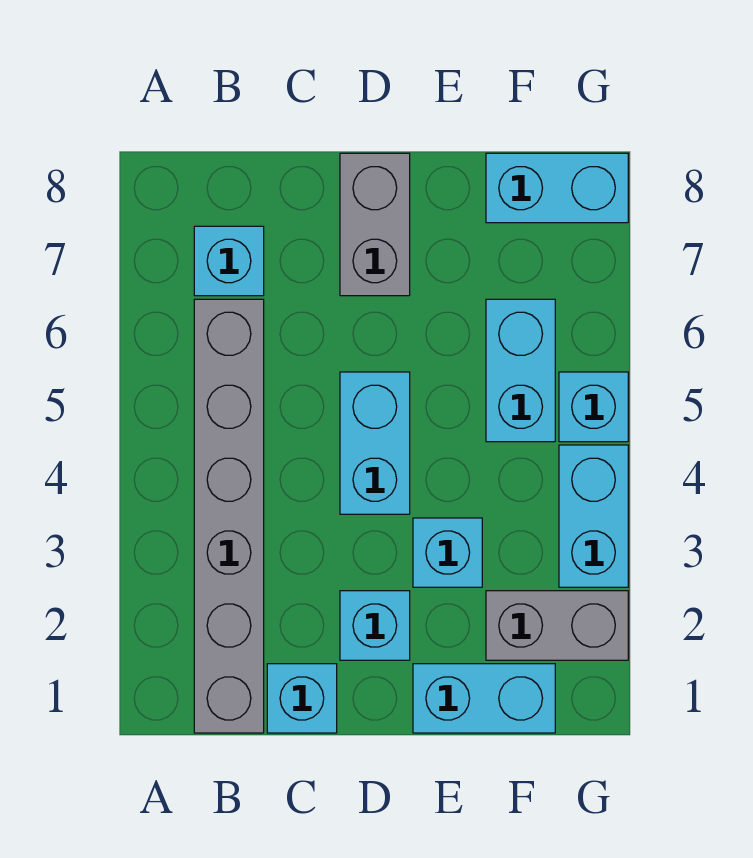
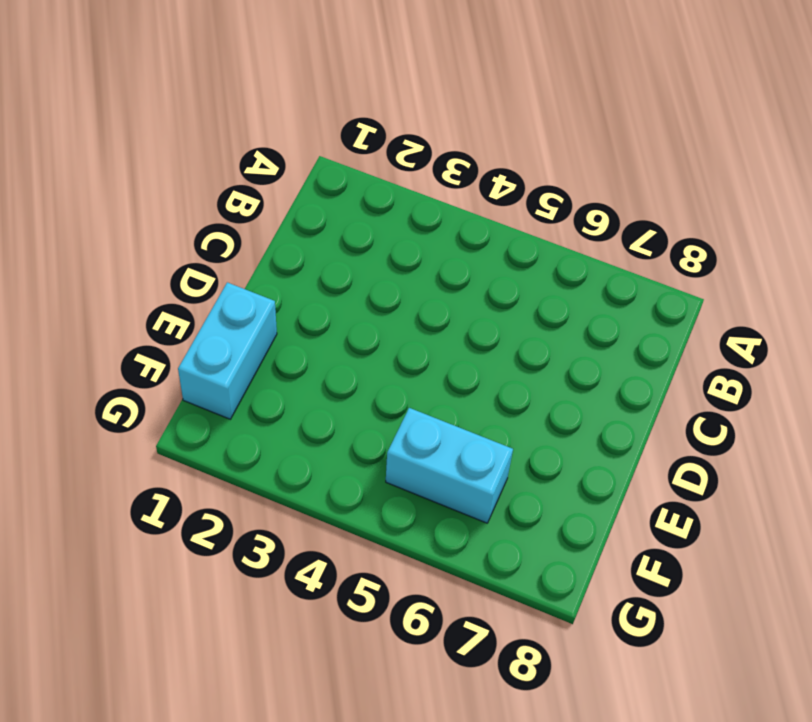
none -> grey 1x6 brick [194,299,264,733]
none -> cyan 1x1 brick [194,226,264,296]
none -> cyan 1x1 brick [267,664,337,733]

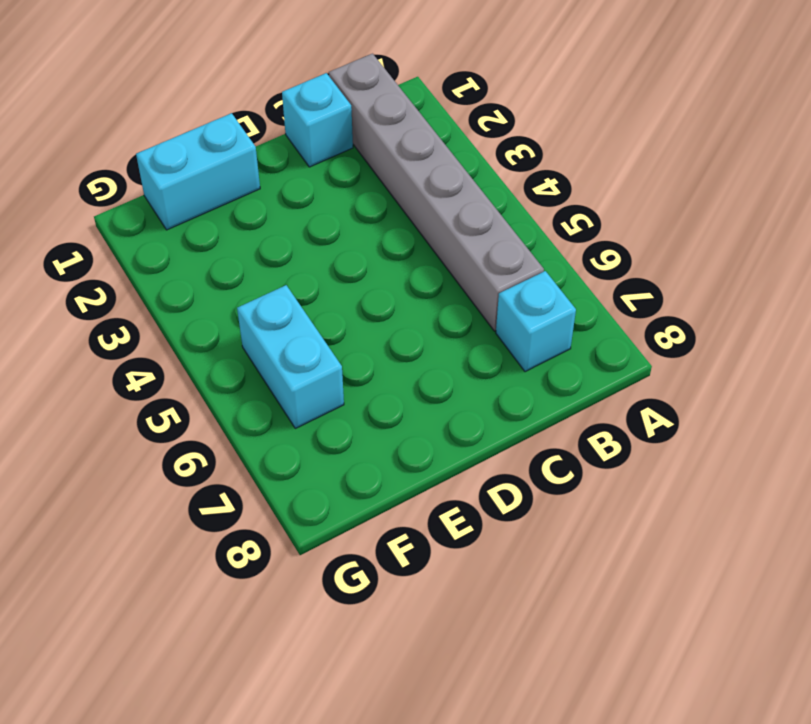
none -> cyan 1x1 brick [340,591,410,660]
none -> cyan 1x2 brick [340,372,410,514]
none -> grey 1x2 brick [340,153,410,296]

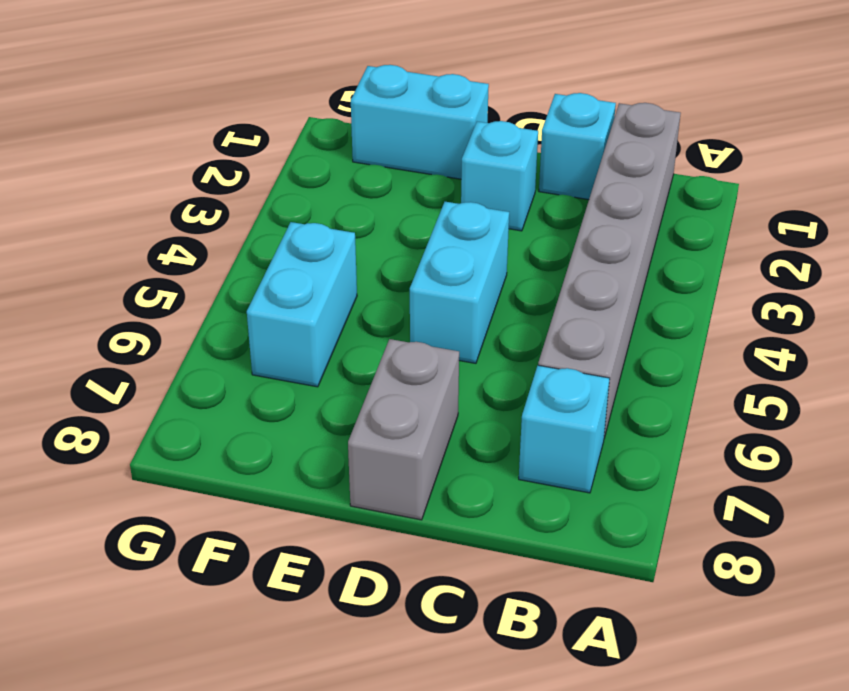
none -> cyan 1x1 brick [413,518,482,587]
none -> grey 1x2 brick [486,591,628,660]
none -> cyan 1x2 brick [486,153,628,223]

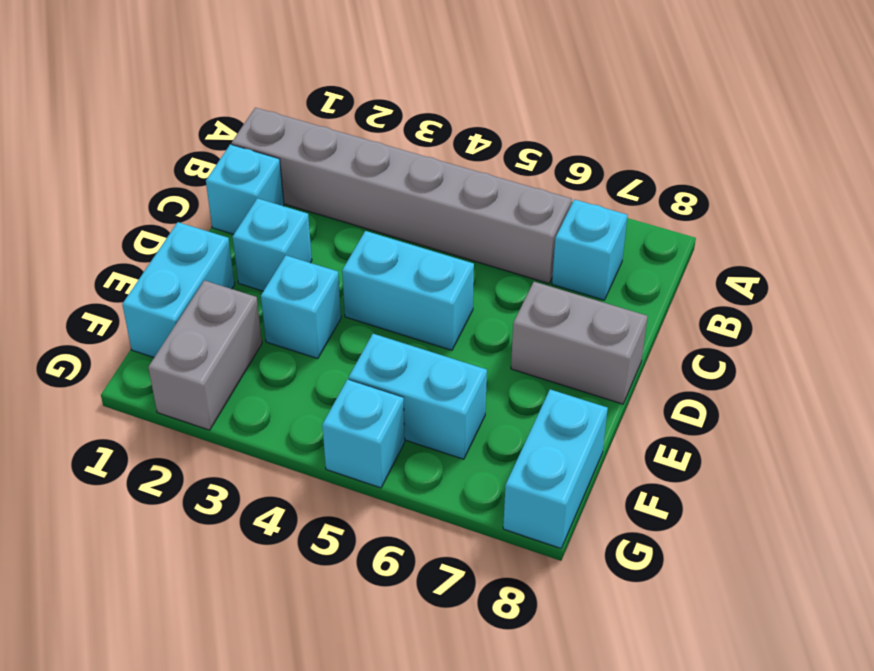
none -> cyan 1x2 brick [559,445,628,587]

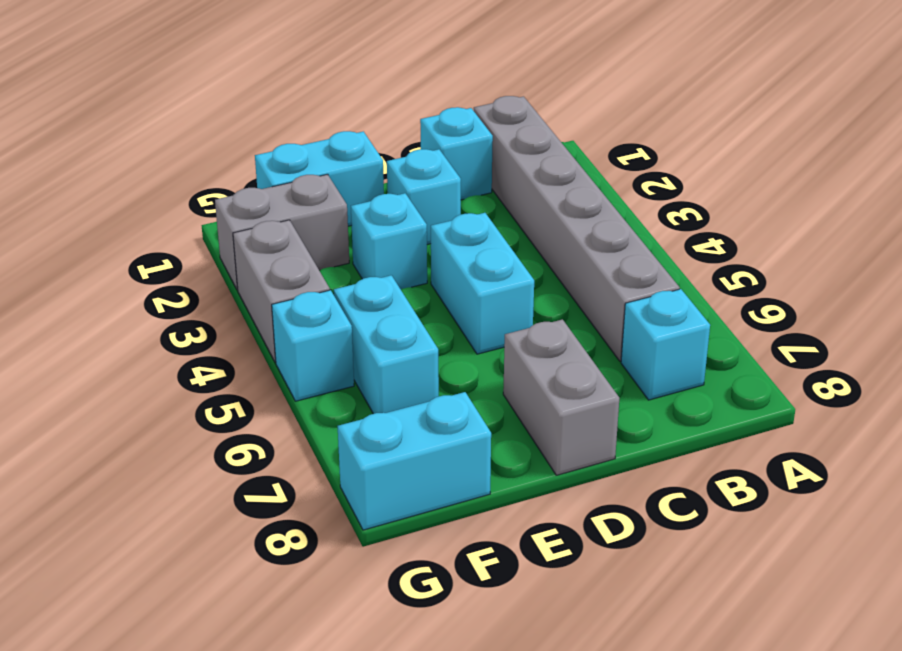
grey 1x2 brick [233,220,330,362] -> cyan 1x2 brick [559,445,628,587]

